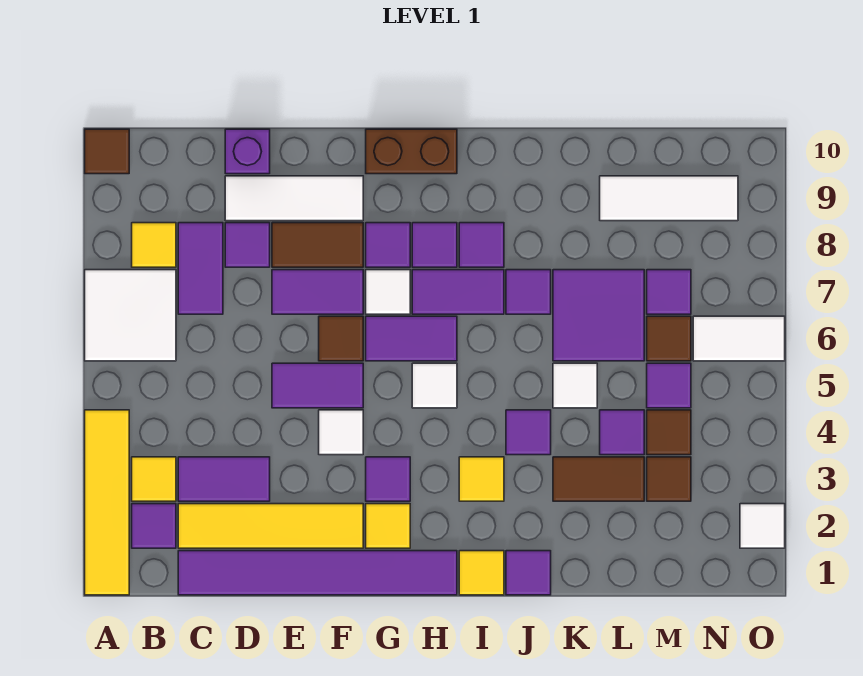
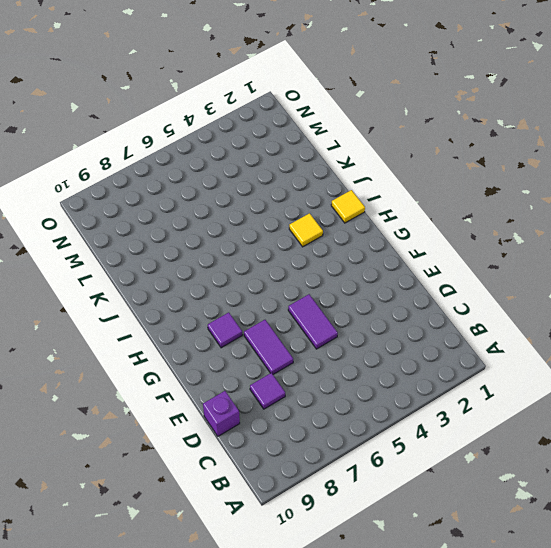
none -> yellow 1x4 tile [85,410,129,595]
none -> white 2x2 tile [85,270,176,361]
none -> brown 1x1 tile [85,129,129,174]
none -> purple 1x1 tile [132,504,176,548]

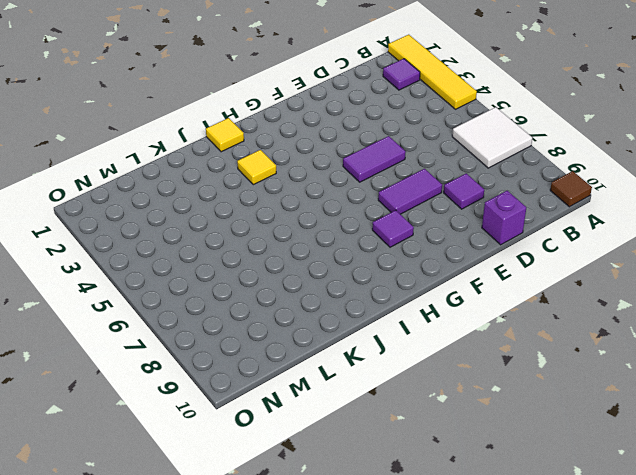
none -> yellow 1x1 tile [132,457,176,501]
none -> yellow 1x1 tile [132,223,176,267]
none -> purple 1x6 tile [178,551,457,595]
none -> yellow 1x4 tile [178,504,363,548]

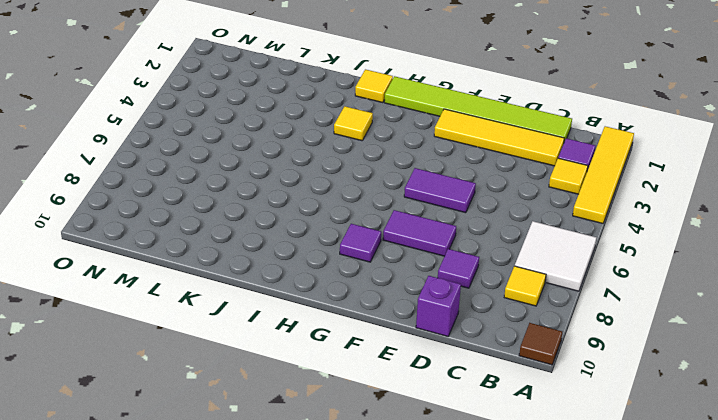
lime 1x6 tile [384,76,572,142] -> purple 1x6 tile [178,551,457,595]
none -> purple 1x2 tile [178,457,270,501]
none -> purple 1x2 tile [178,223,223,314]
none -> white 1x3 tile [225,176,363,221]
none -> brown 1x2 tile [272,223,363,267]

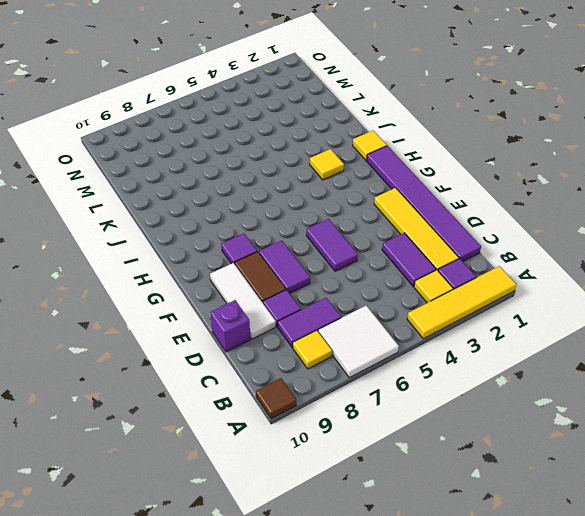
none -> white 1x1 tile [319,410,363,455]
none -> brown 1x1 tile [319,316,363,361]
none -> yellow 1x1 tile [366,504,410,548]
none -> purple 1x1 tile [366,457,410,501]

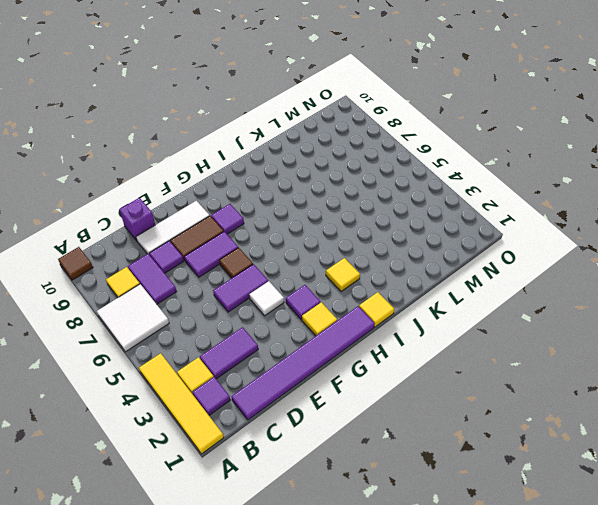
none -> yellow 1x4 tile [178,504,363,548]
none -> purple 1x2 tile [366,316,457,361]
none -> white 1x1 tile [366,270,410,314]
none -> brown 1x2 brick [366,129,457,174]

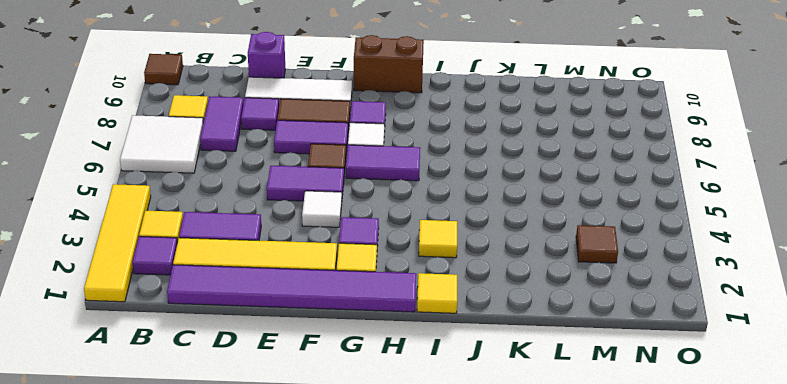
none -> white 1x1 tile [412,363,457,408]
none -> purple 1x2 tile [412,270,504,314]
none -> purple 1x1 tile [412,223,457,267]
none -> purple 1x1 tile [459,223,504,267]

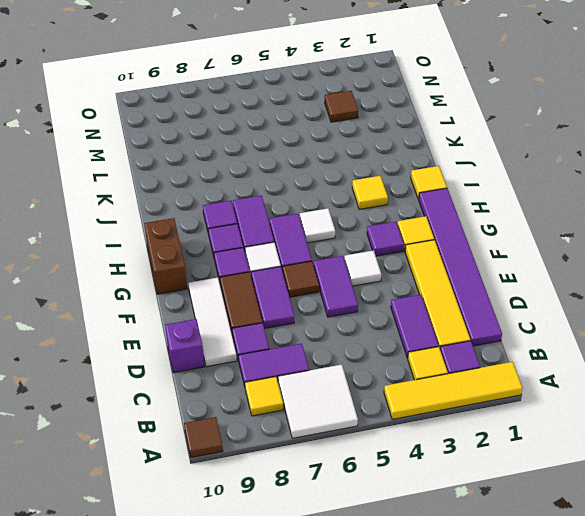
none -> purple 1x1 tile [506,551,551,595]
none -> purple 1x1 tile [506,410,551,455]
none -> purple 1x1 tile [506,270,551,314]
none -> brown 1x2 tile [553,457,644,501]

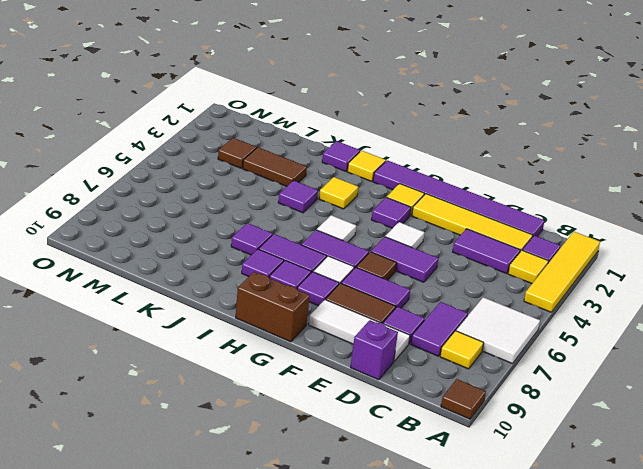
none -> white 1x1 tile [553,363,597,408]
none -> purple 2x2 tile [553,270,644,361]
none -> purple 1x1 tile [600,410,644,455]
none -> white 1x3 tile [600,176,738,221]

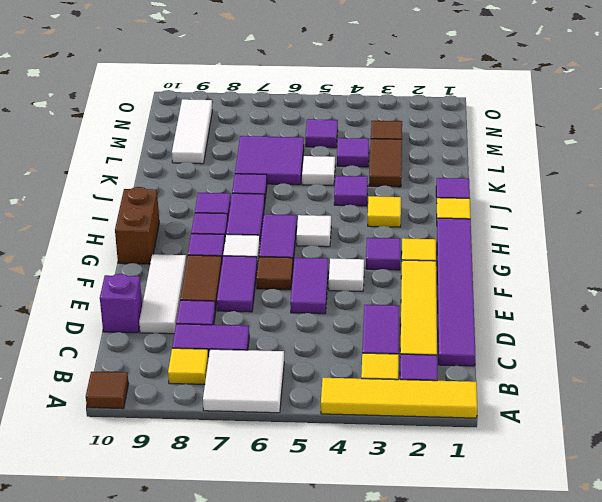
none -> brown 1x1 tile [647,410,691,455]
none -> brown 1x1 tile [647,316,691,361]
none -> purple 1x1 tile [647,270,691,314]
none -> white 1x2 tile [693,316,785,361]

